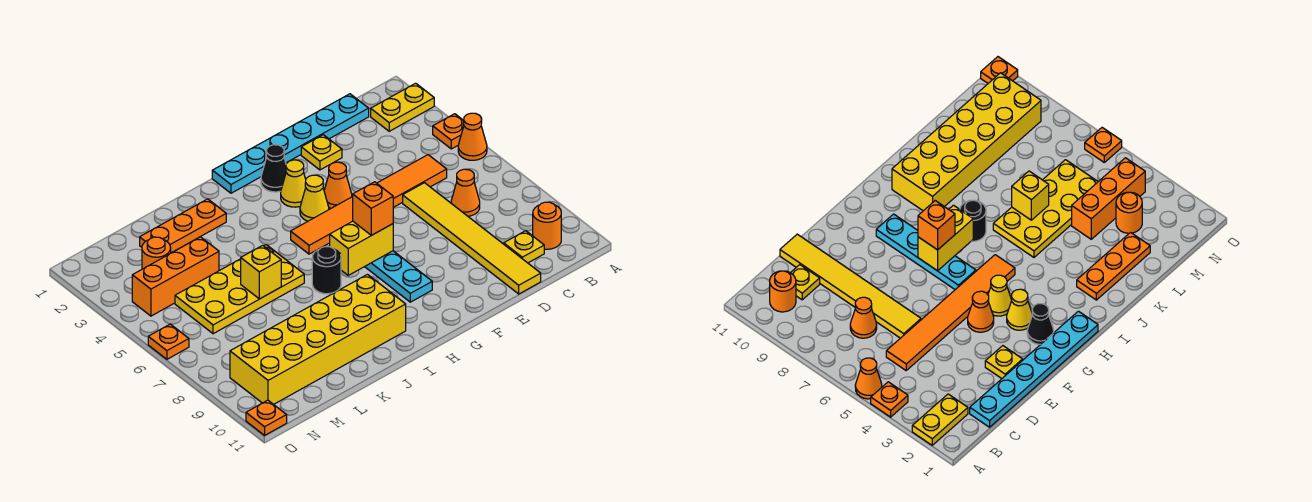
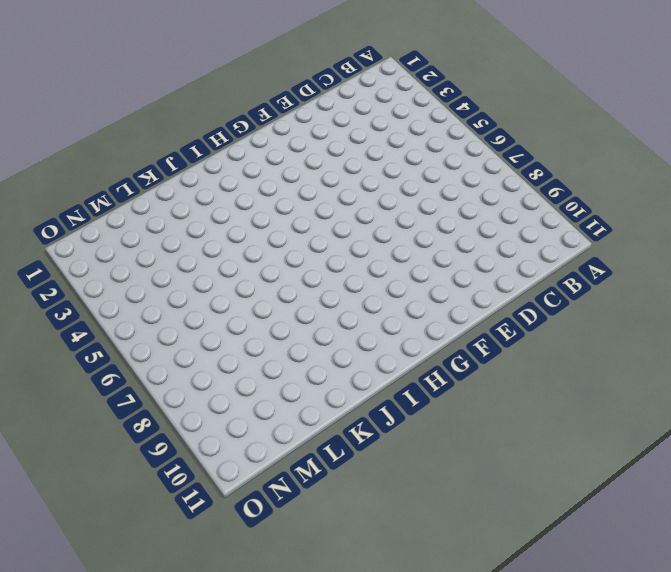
none -> yellow 1x2 plate [371,83,434,131]
none -> orange 1x1 plate [433,114,464,149]
none -> orange 1x1 cone [458,113,487,160]

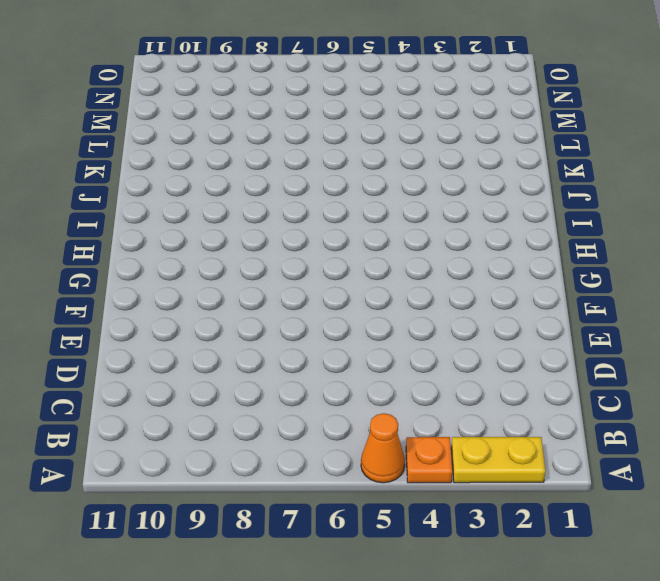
yellow 1x2 plate [451,437,545,483] -> yellow 1x2 plate turned to [371,83,434,131]
none -> orange 1x1 round brick [533,202,561,249]
none -> cyan 1x6 plate [212,94,369,193]
none -> orange 1x6 tile [291,155,447,254]

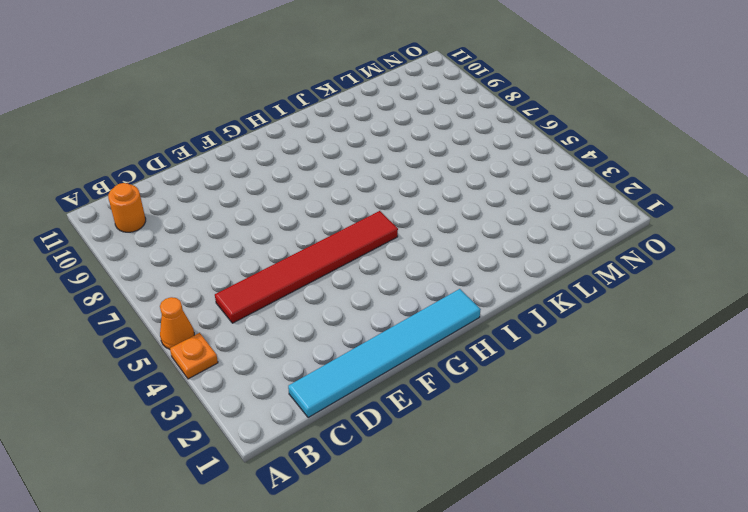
cyan 1x6 tile [288,289,481,418] -> cyan 1x6 plate [212,94,369,193]
red 1x6 tile [215,211,398,323] -> orange 1x6 tile [291,155,447,254]
none -> yellow 1x2 plate [371,83,434,131]
none -> orange 1x1 cone [451,169,480,216]
none -> yellow 1x1 plate [504,231,544,263]

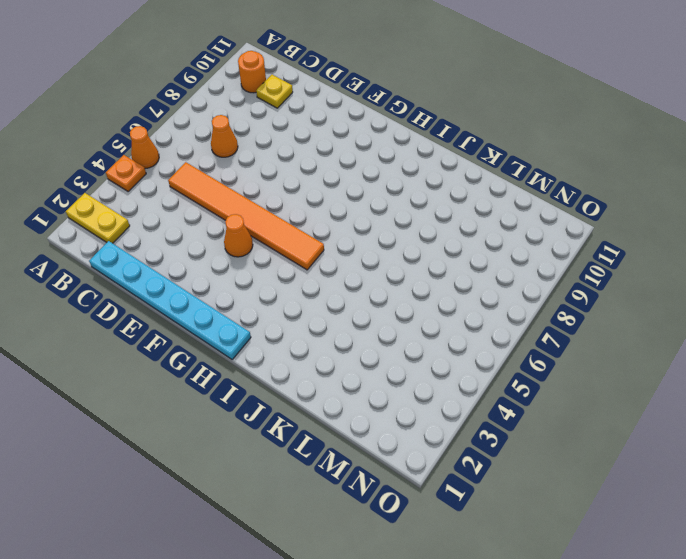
none -> yellow 1x6 tile [403,183,541,294]
none -> yellow 1x1 plate [301,135,342,170]
none -> black 1x1 cone [261,145,286,192]

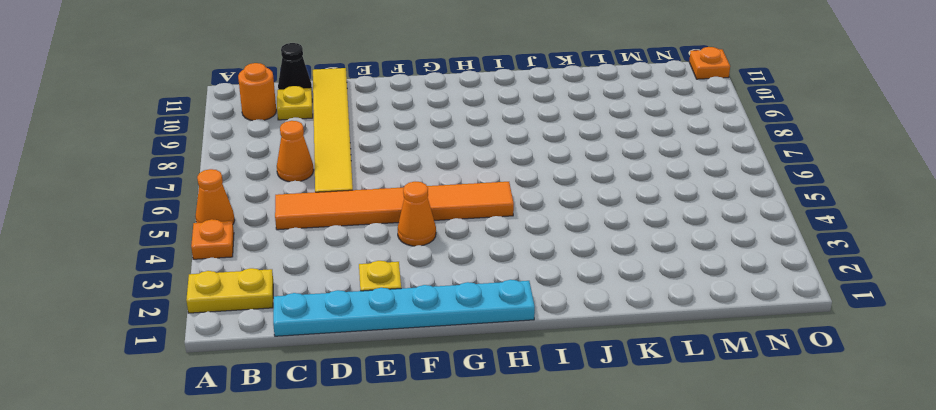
black 1x1 cone [278,43,312,90] -> black 1x1 cone moved to [261,145,286,192]
none -> yellow 1x1 cone [281,160,306,207]
none -> yellow 1x1 cone [300,175,329,221]
none -> cyan 1x4 plate [365,251,432,302]

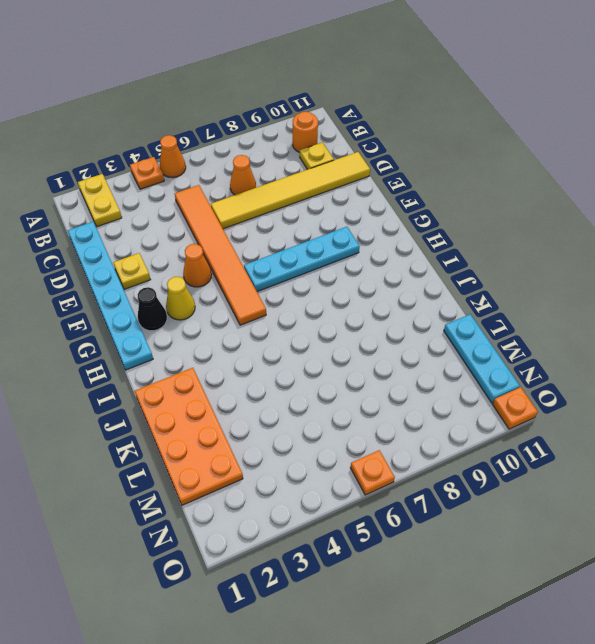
orange 2x4 plate [135,368,243,505] -> orange 1x3 plate [140,199,226,253]
cyan 1x3 plate [444,314,520,403] -> none
none -> yellow 1x1 cone [300,175,329,221]
none -> black 1x1 round brick [312,247,341,294]
none -> yellow 2x6 brick [230,275,406,404]

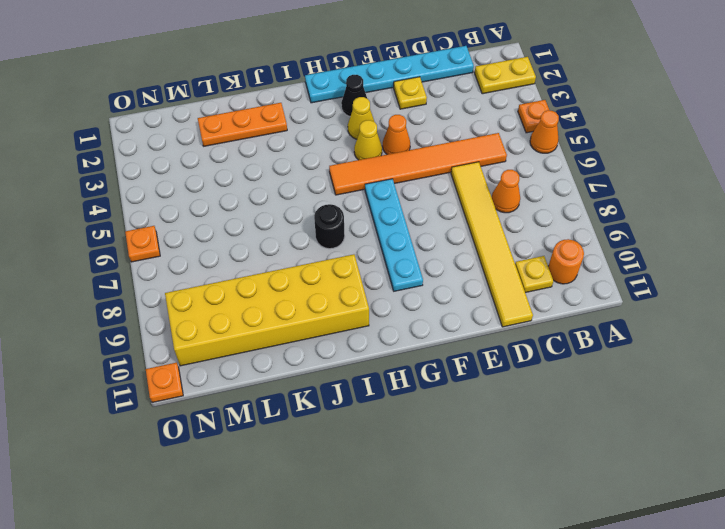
none -> yellow 2x4 plate [175,245,304,334]
none -> orange 1x3 brick [132,237,219,316]
none -> orange 1x1 round brick [142,237,171,269]

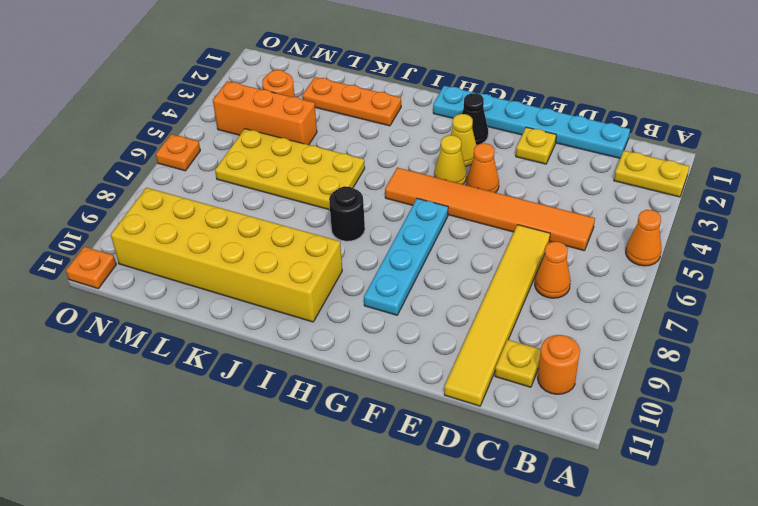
none -> orange 1x1 plate [433,114,464,149]
none -> yellow 1x2 brick [330,221,393,275]
none -> yellow 1x1 brick [241,245,281,299]

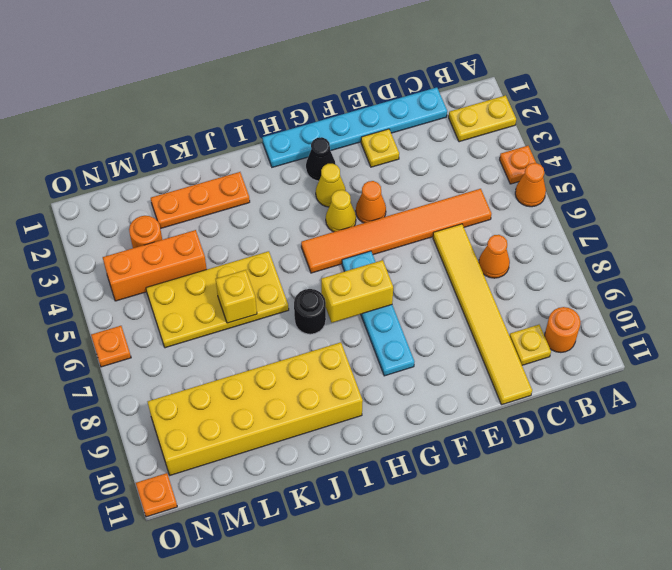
none -> orange 1x1 brick [353,182,393,235]

